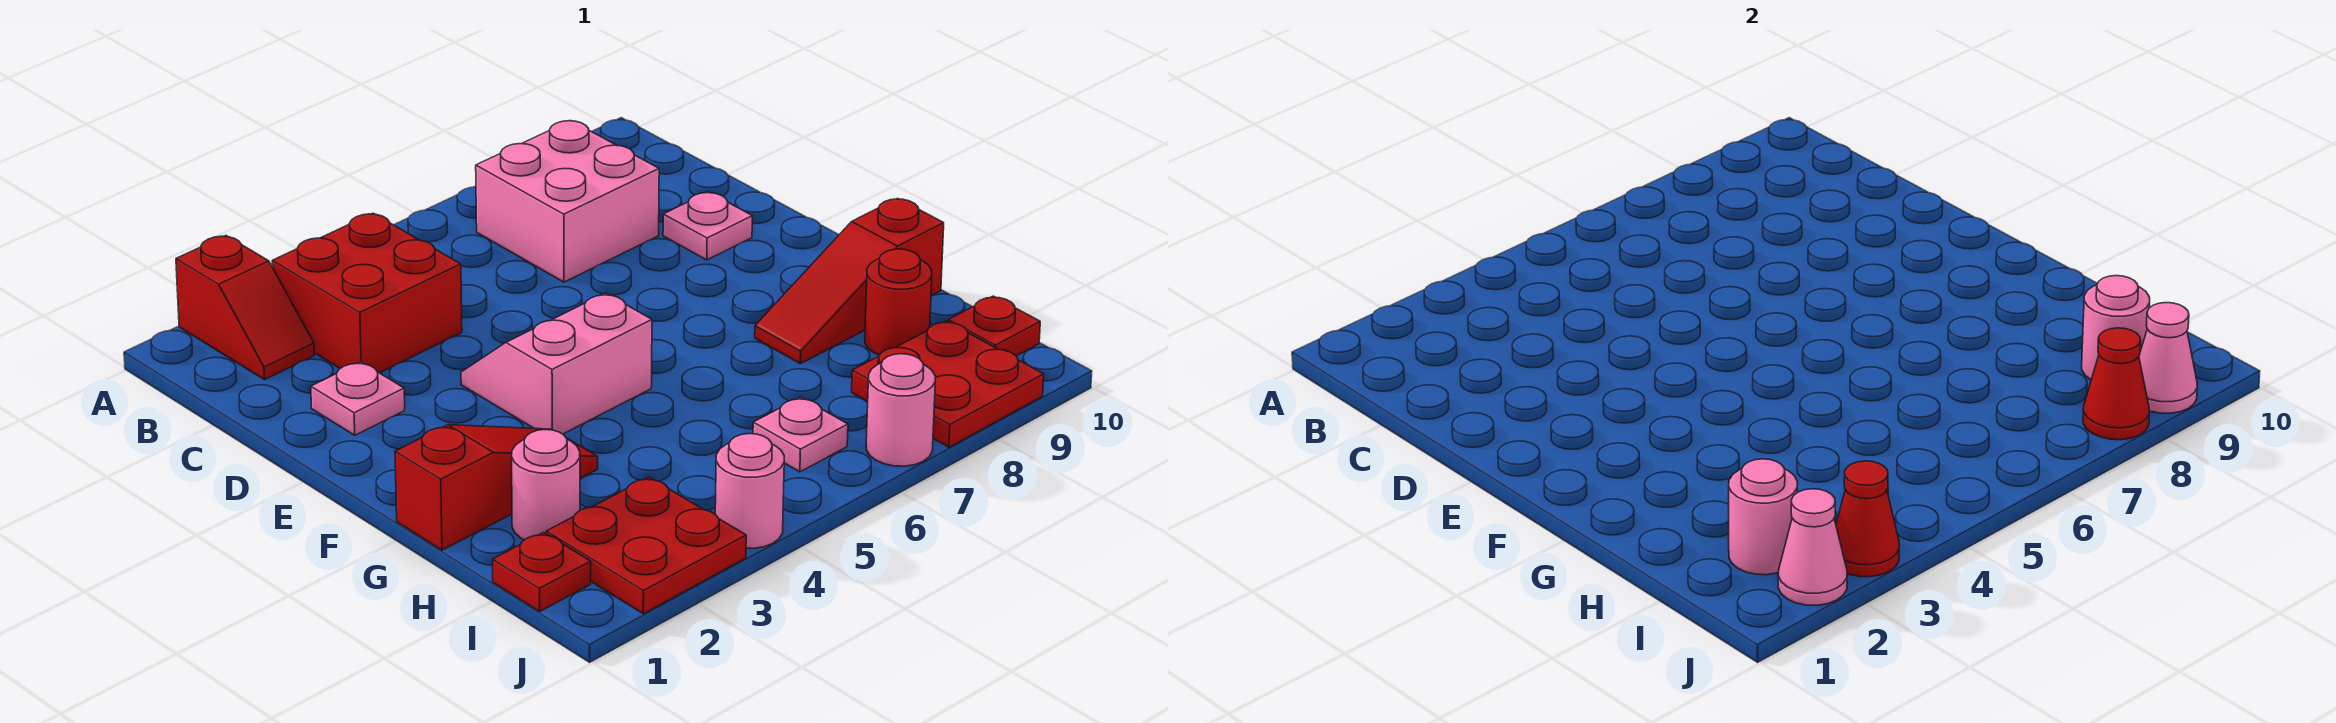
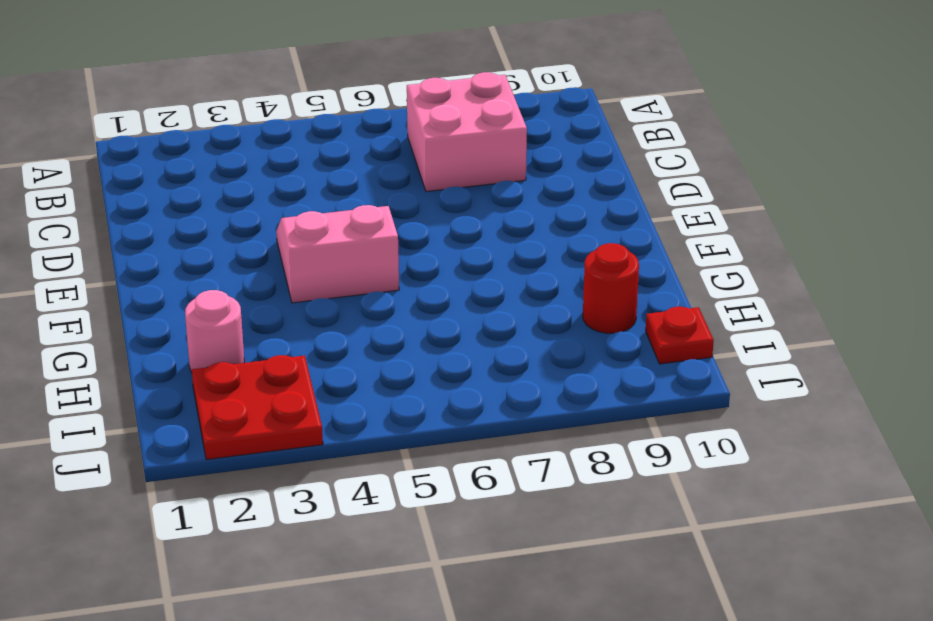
none -> red 1x2 slope [176,236,314,380]
none -> red 2x2 brick [272,213,462,373]
none -> pink 1x1 plate [311,362,405,435]

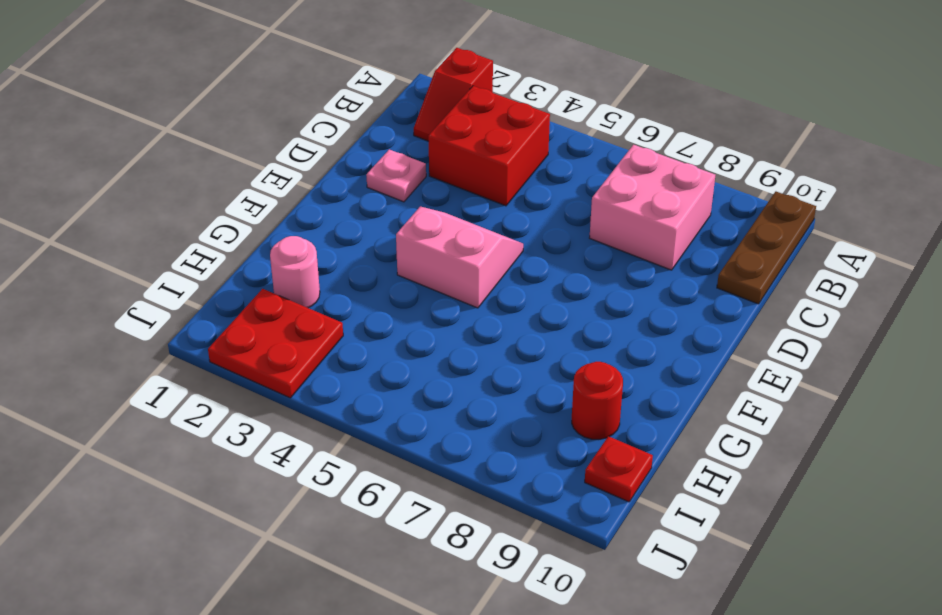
brown 1x3 plate [717,192,816,304] -> none
none -> pink 1x1 plate [663,192,752,260]
none -> red 1x3 slope [395,425,598,550]
none -> red 1x3 slope [755,198,944,364]

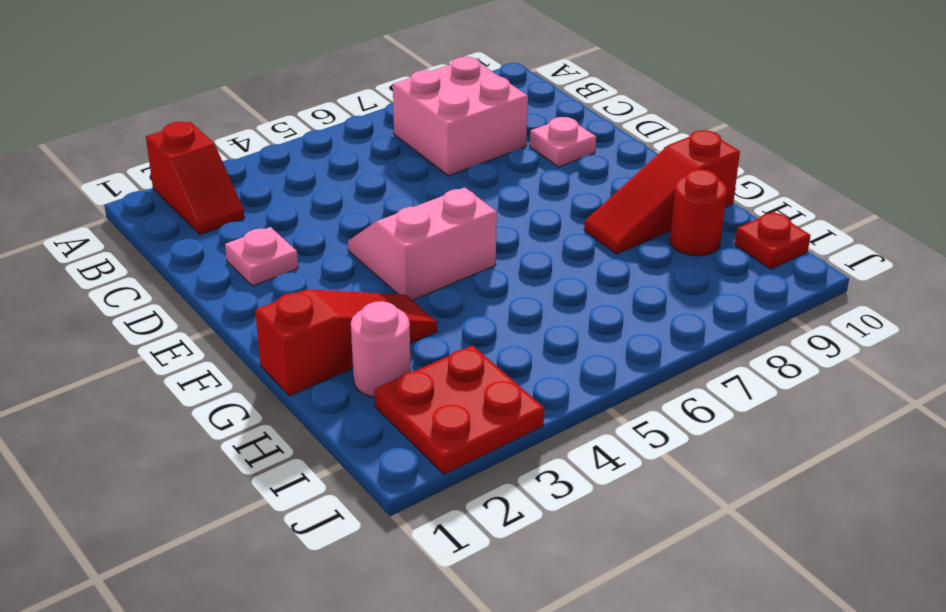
none -> red 2x2 brick [272,213,462,373]
none -> red 1x1 plate [493,532,591,611]
none -> pink 1x1 plate [753,397,848,472]

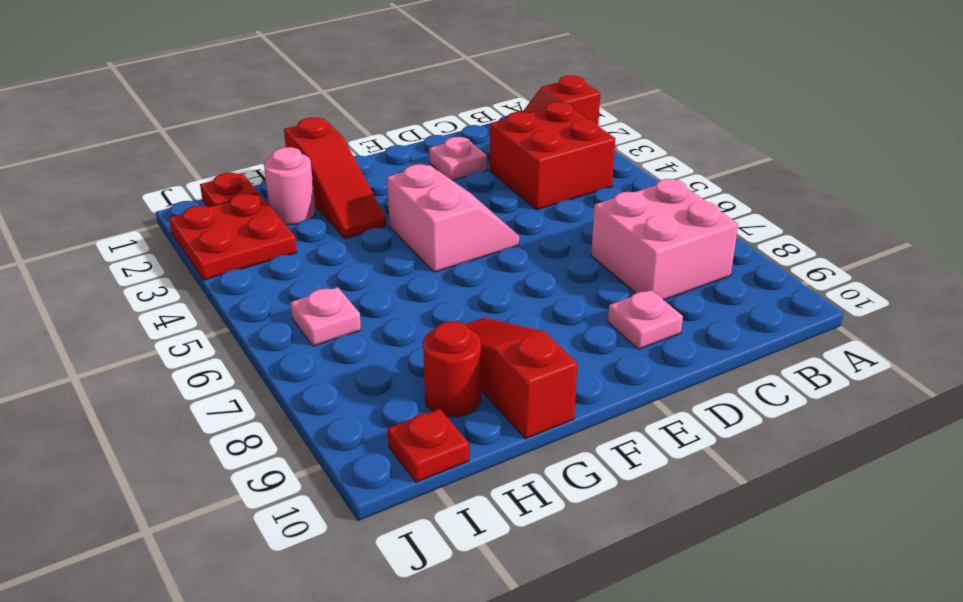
none -> red 2x2 plate [852,321,1044,447]
none -> pink 1x1 round brick [715,434,784,548]
none -> pink 1x1 round brick [866,354,935,466]

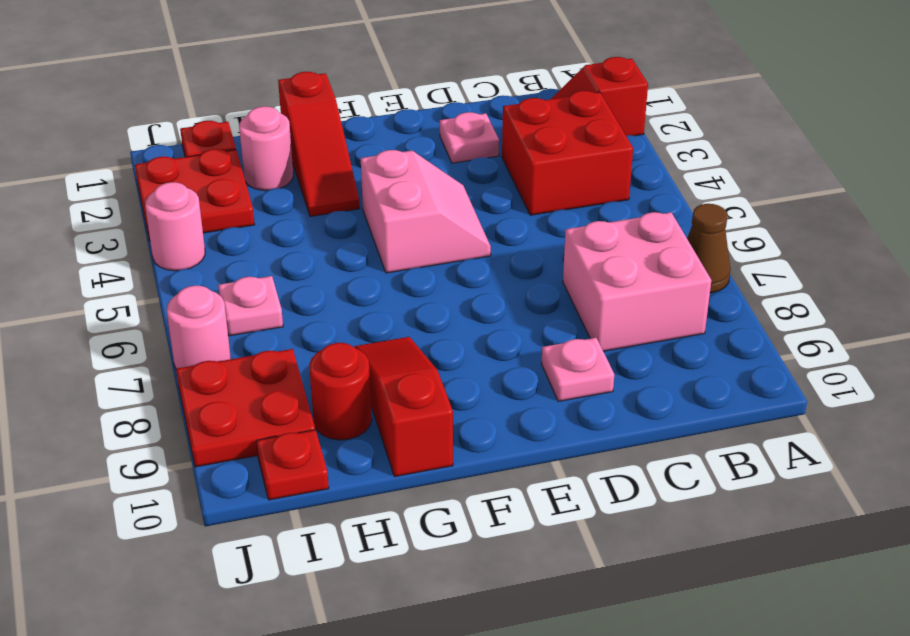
brown 1x1 cone [687,204,731,293] -> none
none -> pink 1x1 round brick [1729,459,1798,575]
none -> pink 1x1 round brick [2082,276,2150,380]
none -> pink 1x1 cone [1778,489,1847,605]

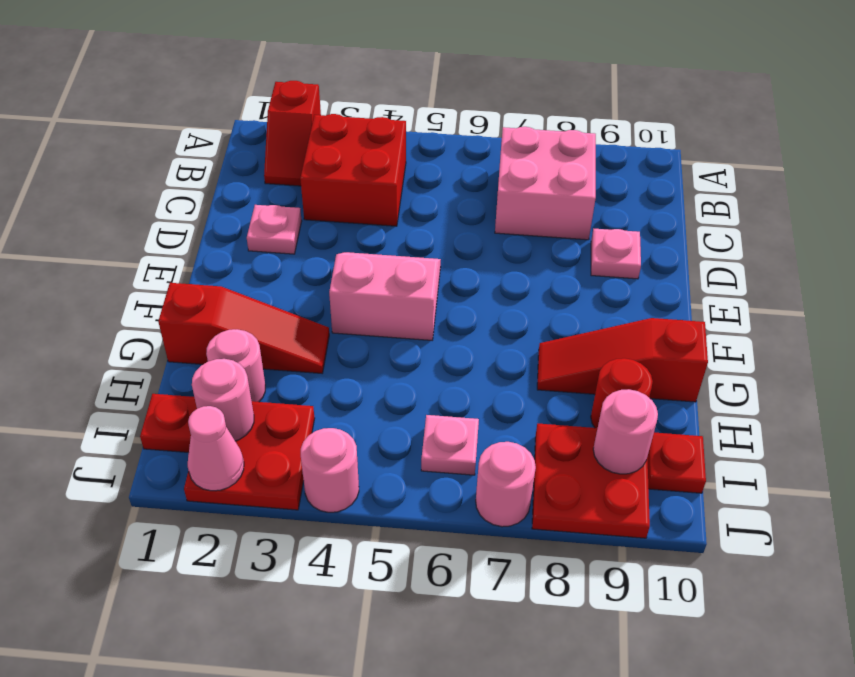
none -> red 1x1 cone [1836,461,1899,577]
none -> red 1x1 cone [2083,328,2149,440]
none -> pink 1x1 cone [2139,303,2197,413]

